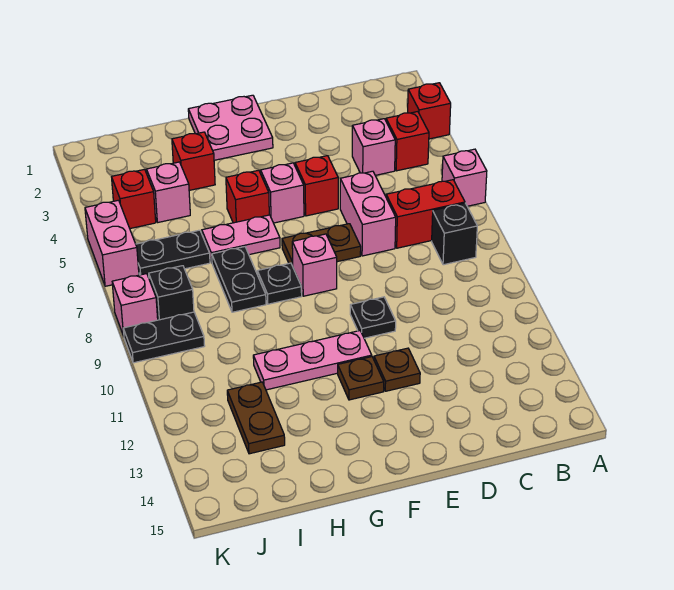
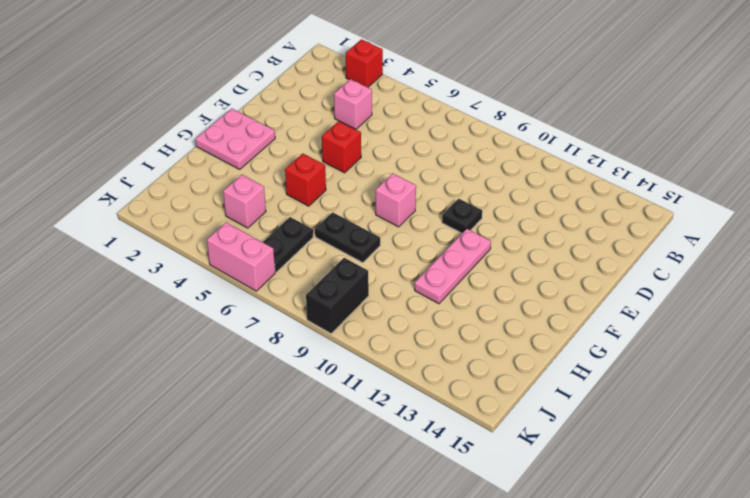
black 1x2 brick [306,258,369,333] -> black 1x2 plate [123,312,205,363]
none -> pink 1x1 brick [442,149,487,206]
none -> red 1x1 brick [386,112,429,171]
none -> red 1x2 brick [386,180,465,248]

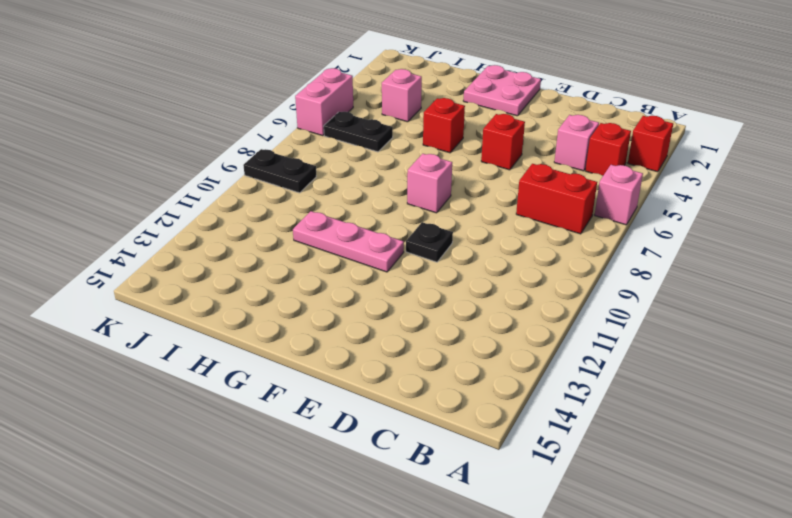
none -> black 1x1 brick [432,203,477,265]
none -> pink 1x2 brick [340,171,396,256]
none -> brown 1x2 plate [282,224,361,266]

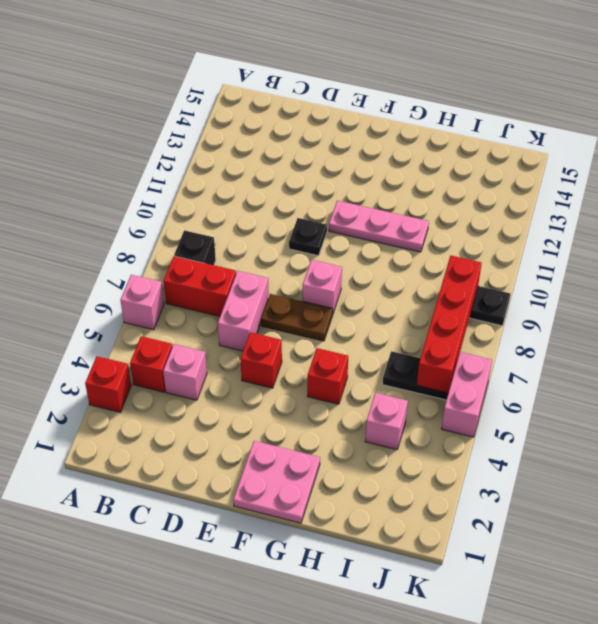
red 1x4 brick [417,256,482,393] -> none
none -> brown 1x1 plate [374,348,420,391]
none -> pink 1x1 brick [261,163,304,223]
none -> brown 1x1 plate [338,357,384,400]

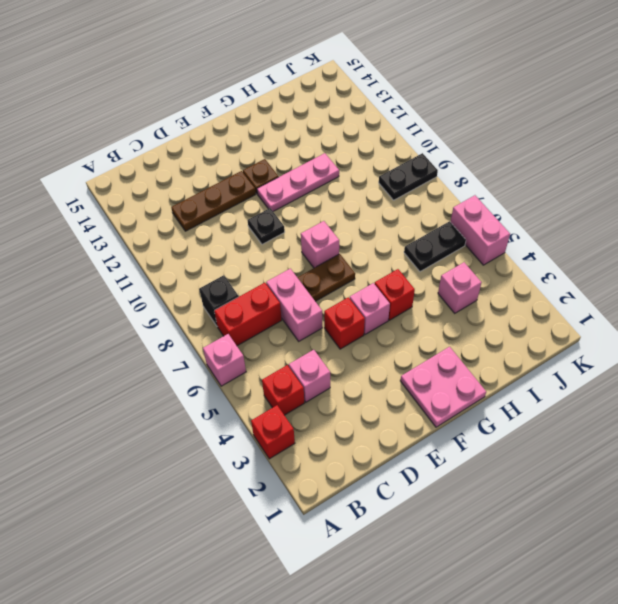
brown 1x3 plate [171,171,256,231] -> brown 1x1 plate [374,348,420,391]
none -> pink 1x2 plate [202,215,280,262]
none -> black 1x1 plate [257,263,302,304]
none -> red 1x1 brick [172,132,215,190]

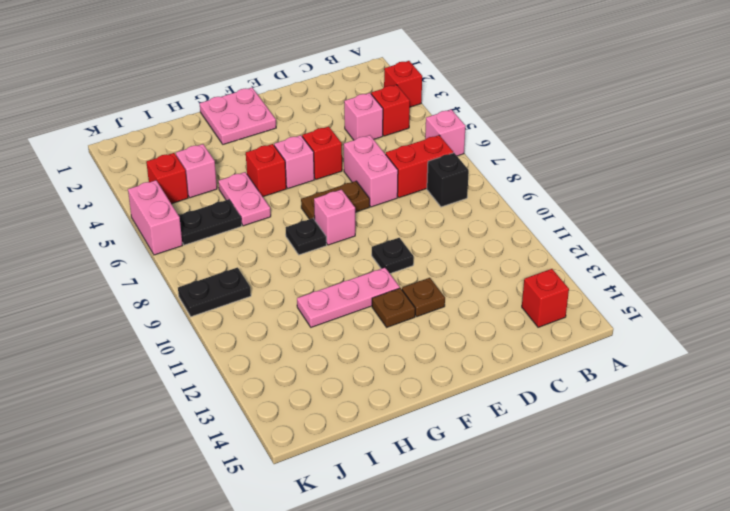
red 1x1 brick [522,269,569,327] -> red 1x1 brick moved to [172,132,215,190]
pink 1x2 plate [218,172,271,226] -> pink 1x2 plate turned to [202,215,280,262]
none -> black 1x2 plate [212,247,266,312]
none -> brown 1x2 plate [227,382,285,454]
none -> black 1x1 brick [149,266,194,320]

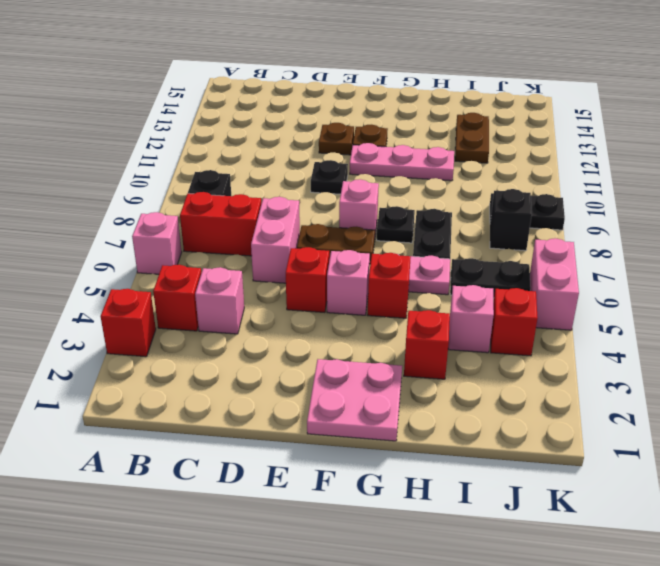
none -> pink 1x1 brick [112,274,158,336]

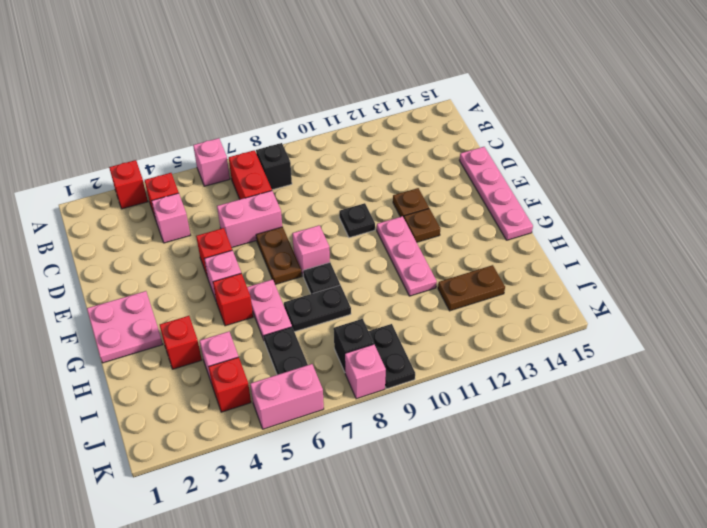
pink 1x4 plate [459,147,533,240] -> none

